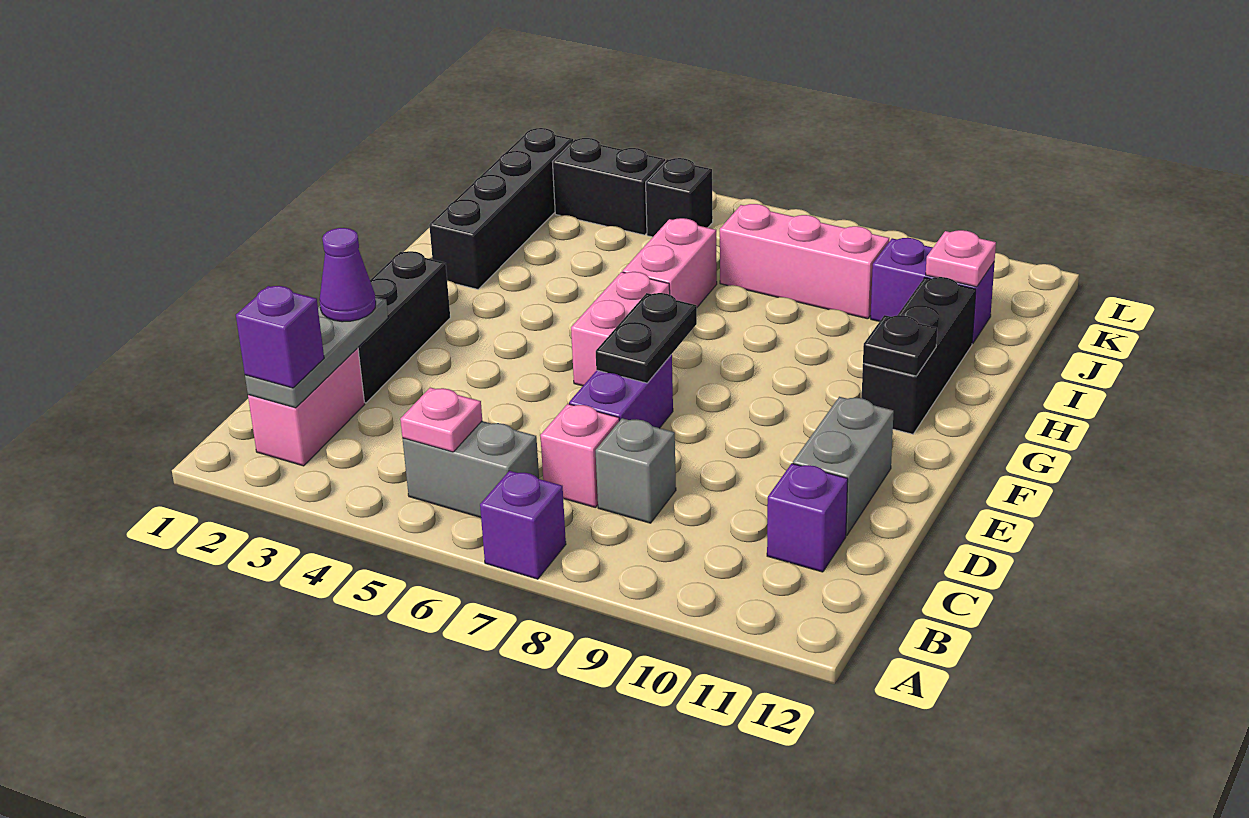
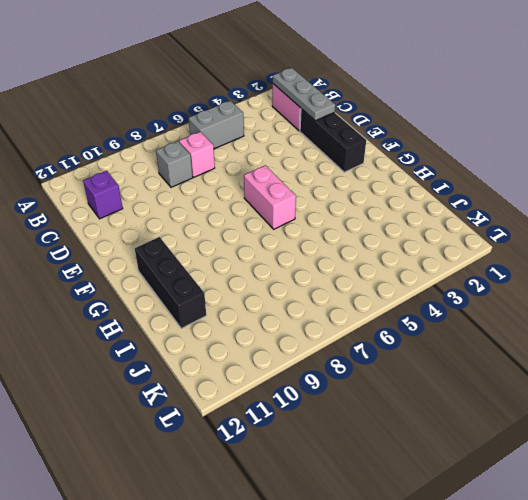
none -> purple 1x1 brick [480,471,566,579]
none -> purple 1x2 brick [569,354,673,428]
none -> grey 1x2 brick [793,397,894,536]

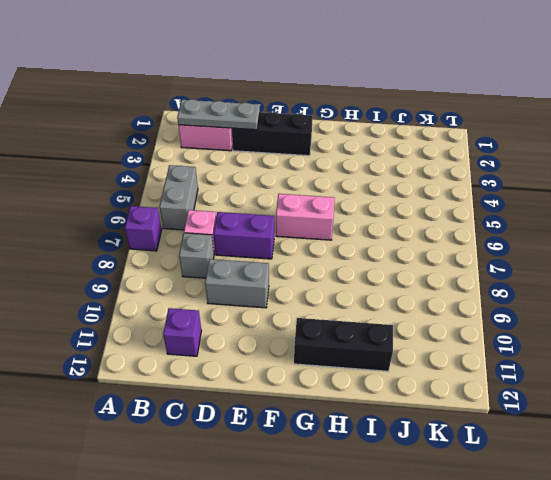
grey 1x2 brick [205,259,269,308] -> grey 1x2 brick moved to [793,397,894,536]
none -> black 1x4 brick [429,128,573,289]
none -> pink 1x2 brick [623,218,717,307]
none -> pink 1x3 brick [720,204,889,319]

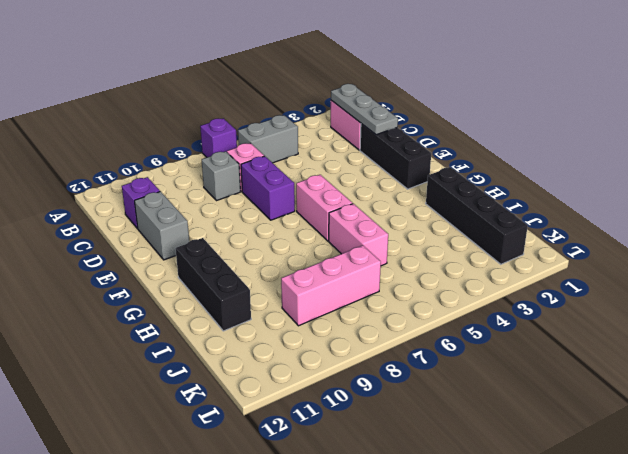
none -> purple 1x2 brick [871,238,995,344]
none -> black 1x2 brick [552,138,665,235]
none -> black 1x1 brick [646,158,713,237]

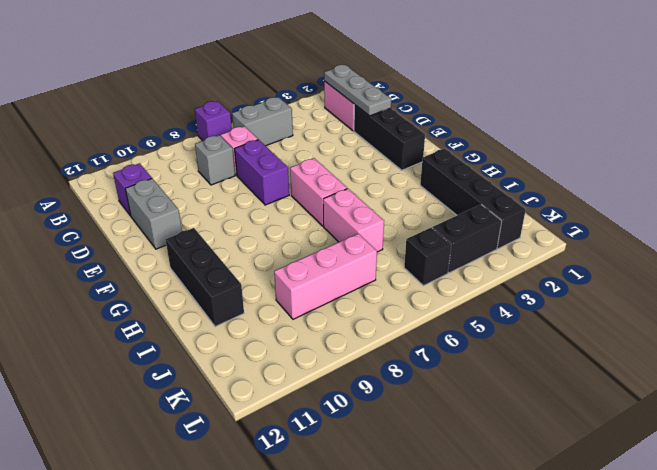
none -> purple 1x2 brick [871,238,995,344]
none -> pink 1x1 plate [400,388,482,452]
none -> black 1x2 plate [596,293,697,383]

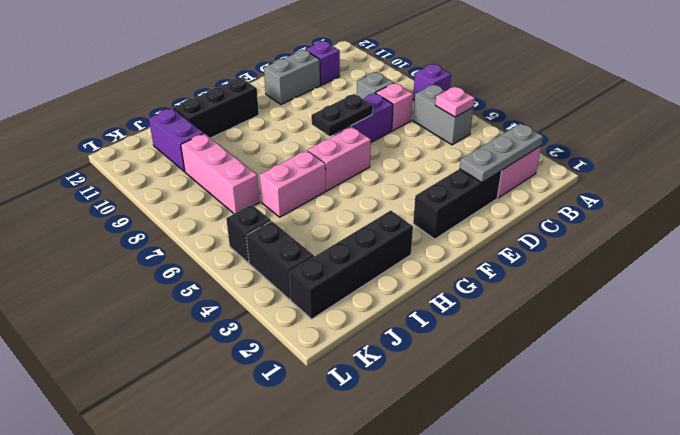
none -> black 1x1 plate [863,315,937,376]
none -> pink 1x1 plate [926,230,996,287]
none -> purple 1x1 brick [236,286,324,388]

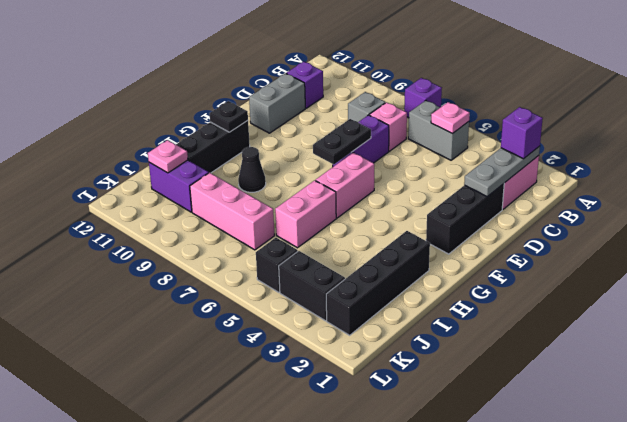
black 1x1 cone [238,147,266,192] -> none
none -> purple 1x1 cone [320,228,376,322]

